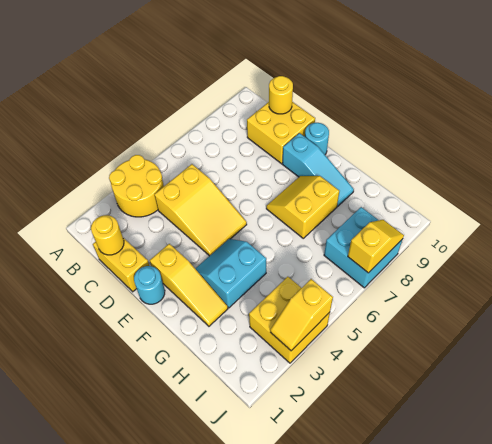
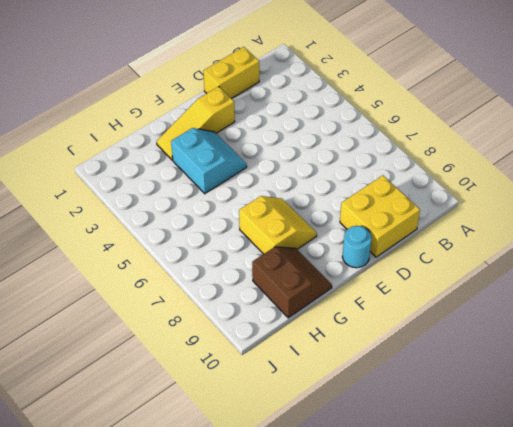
brown 2x2 slope [252,247,332,318] -> cyan 1x3 slope [282,133,354,206]
none -> yellow 2x2 round brick [109,155,164,217]
none -> yellow 2x3 slope [154,164,247,256]
none -> cyan 1x1 round brick [134,266,165,304]

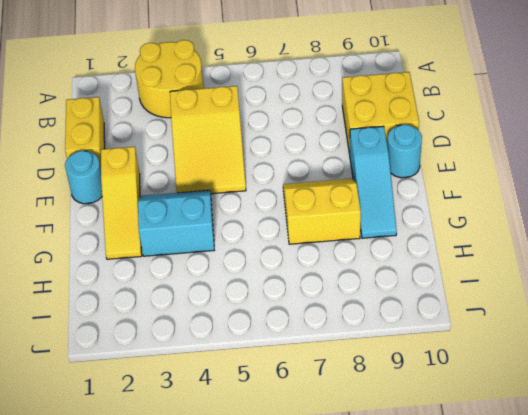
none -> yellow 2x2 brick [249,277,330,363]
none -> cyan 2x2 brick [324,207,403,288]
none -> yellow 1x1 round brick [91,215,124,255]

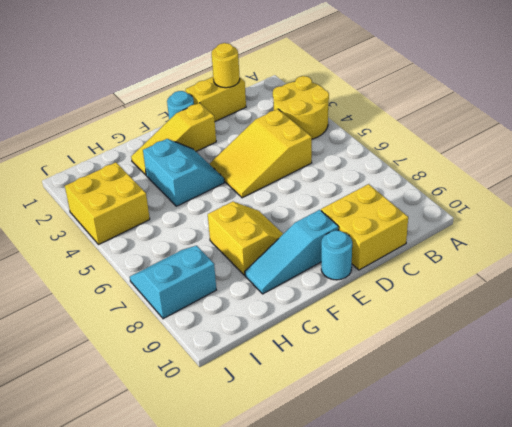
cyan 2x2 slope [130,246,216,319] -> cyan 2x2 brick [324,207,403,288]
none -> yellow 1x1 round brick [269,76,293,114]
none -> yellow 1x2 slope [270,279,333,351]
none -> yellow 1x2 slope [348,220,404,273]

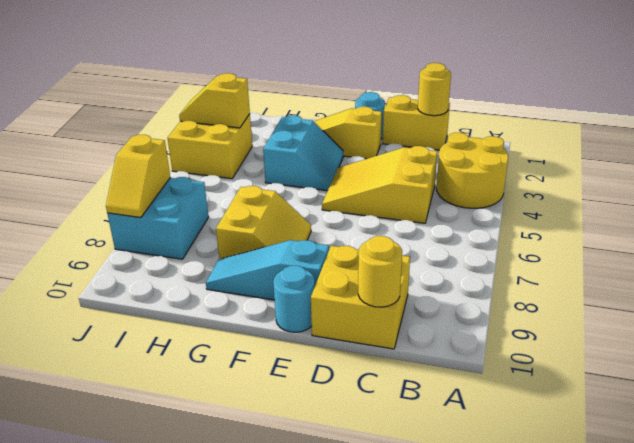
yellow 1x2 slope [179,73,250,128] -> yellow 1x2 slope turned to [270,279,333,351]

